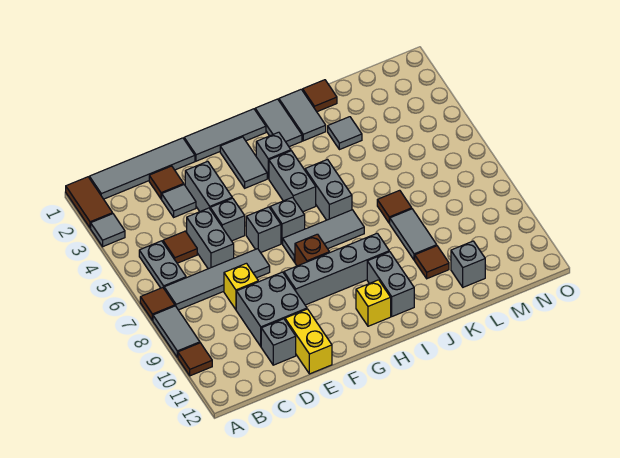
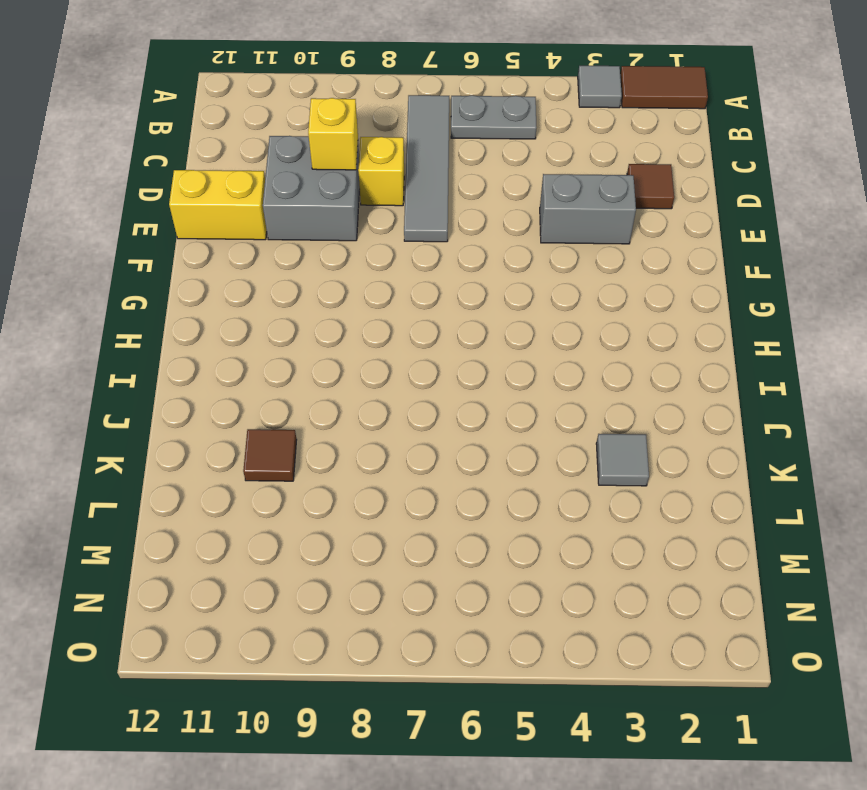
yellow 1x1 brick [308,98,358,170] -> yellow 1x1 brick moved to [356,280,391,326]
none -> brown 1x1 tile [140,288,175,320]
none -> grey 1x2 tile [153,306,200,357]
none -> brown 1x1 tile [178,343,212,376]
none -> grey 1x4 tile [89,138,195,199]

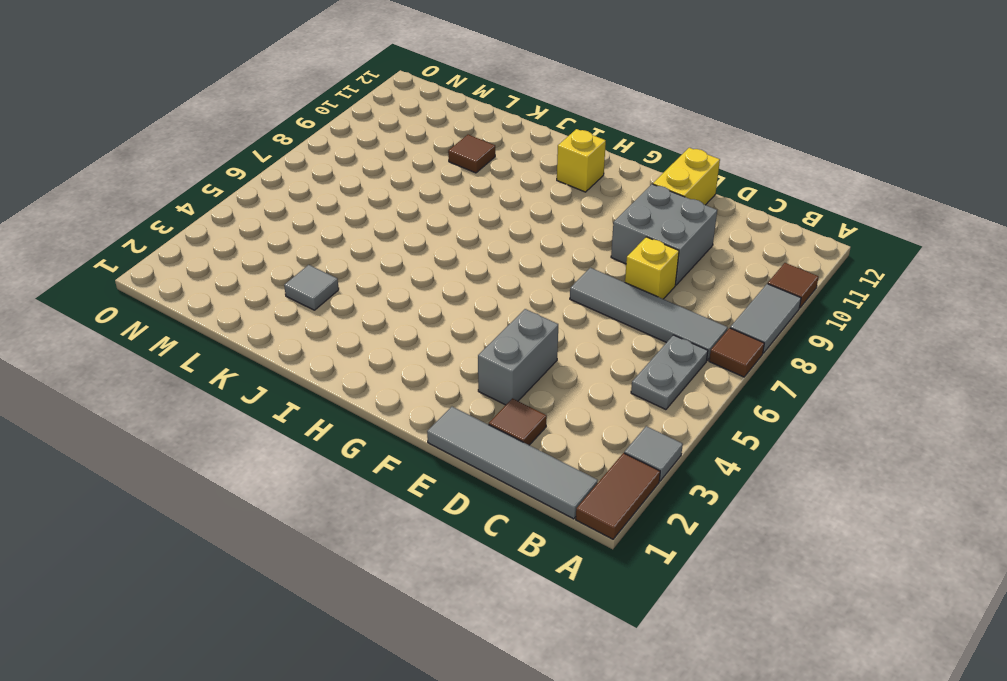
none -> brown 1x1 tile [163,231,197,263]
none -> grey 1x1 tile [162,185,196,217]
none -> grey 1x2 brick [187,208,234,269]
none -> grey 1x1 brick [261,319,296,365]

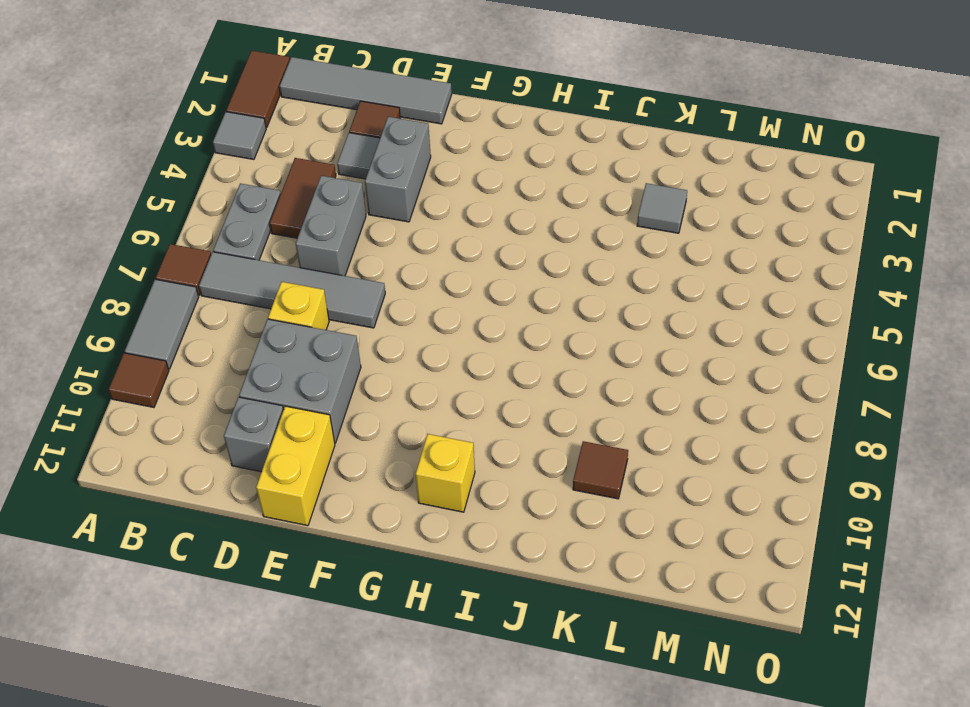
brown 1x2 tile [270,158,336,238] -> brown 1x1 tile [163,231,197,263]
none -> grey 1x1 brick [210,198,245,241]
none -> grey 1x3 tile [184,109,266,161]
none -> grey 1x1 brick [246,207,281,253]
none -> grey 1x4 brick [284,233,389,305]

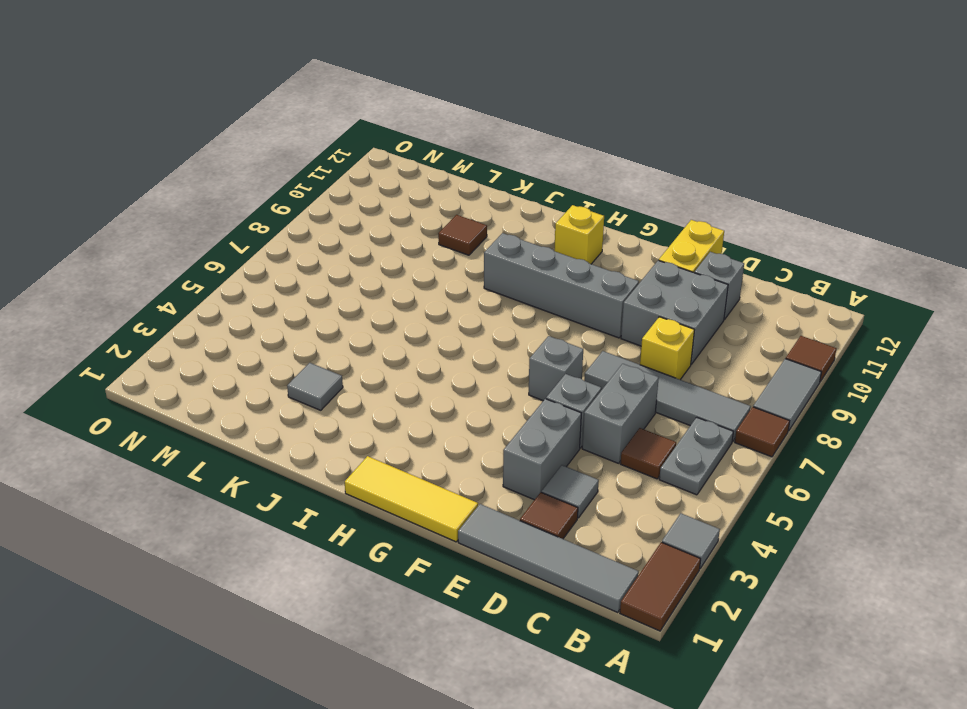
yellow 1x3 tile [345,456,478,542] -> grey 1x3 tile [184,109,266,161]
none -> grey 1x2 tile [220,137,267,188]
none -> grey 1x1 brick [270,197,305,244]
none -> grey 1x3 tile [283,210,364,262]
none -> brown 1x1 brick [295,234,329,266]

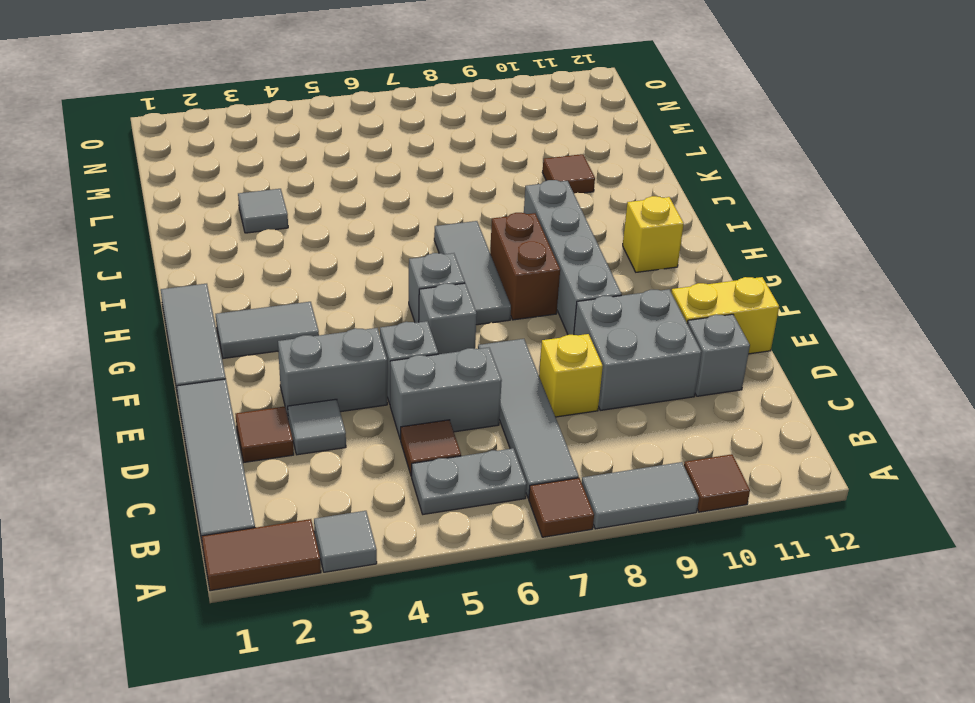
brown 1x2 brick [490,213,560,320] -> brown 1x1 brick [295,234,329,266]
none -> grey 1x1 brick [256,132,291,179]
none -> grey 1x2 brick [269,151,316,212]
none -> grey 1x2 tile [255,99,302,147]
none -> grey 1x2 brick [305,160,352,220]

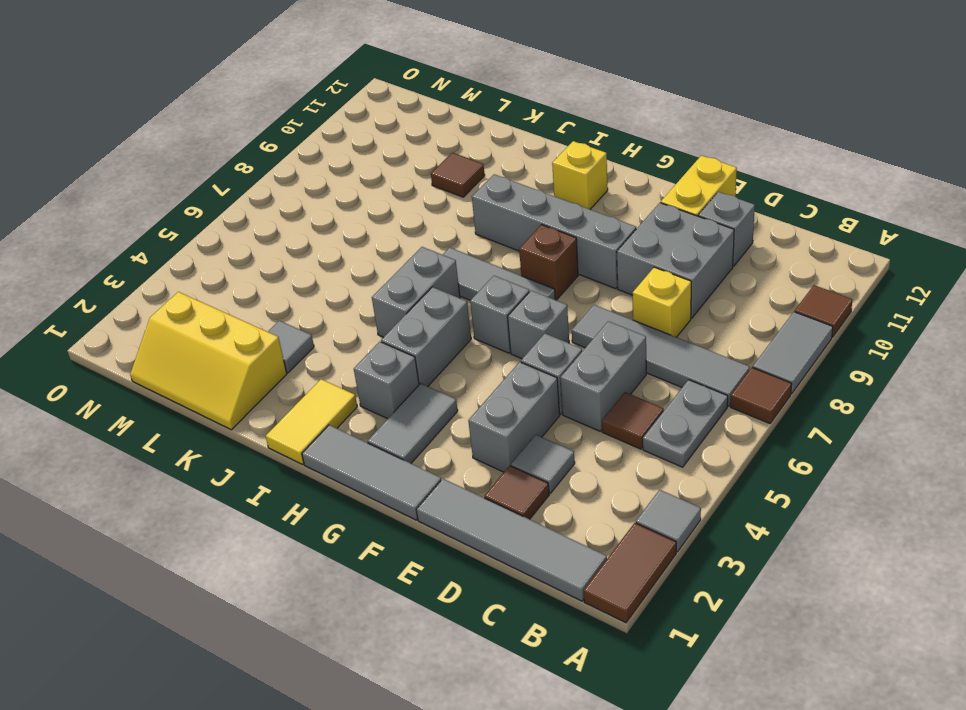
yellow 1x2 tile [266,379,357,464] -> grey 1x2 tile [255,99,302,147]
yellow 2x3 slope [130,292,287,430] -> brown 1x1 tile [303,80,337,112]
none -> grey 1x2 brick [367,252,414,316]
none -> grey 1x2 tile [279,89,326,141]
none -> brown 1x1 tile [377,190,412,223]
none -> grey 1x2 tile [390,209,437,260]

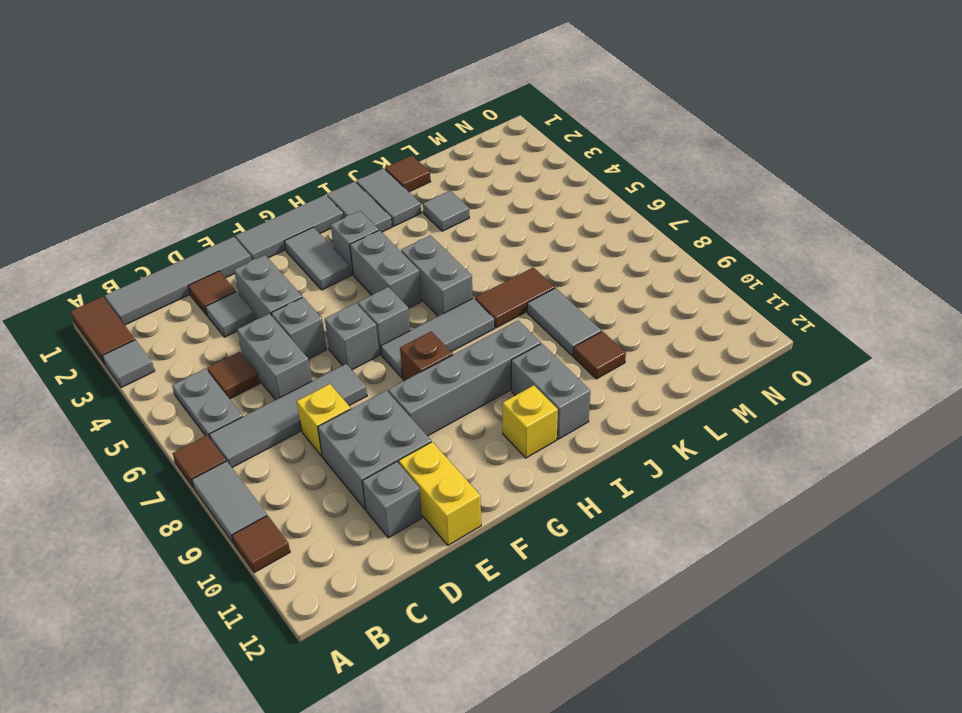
brown 1x2 tile [475,267,555,328] -> brown 1x1 tile [377,190,412,223]
none -> grey 1x1 brick [451,241,485,287]

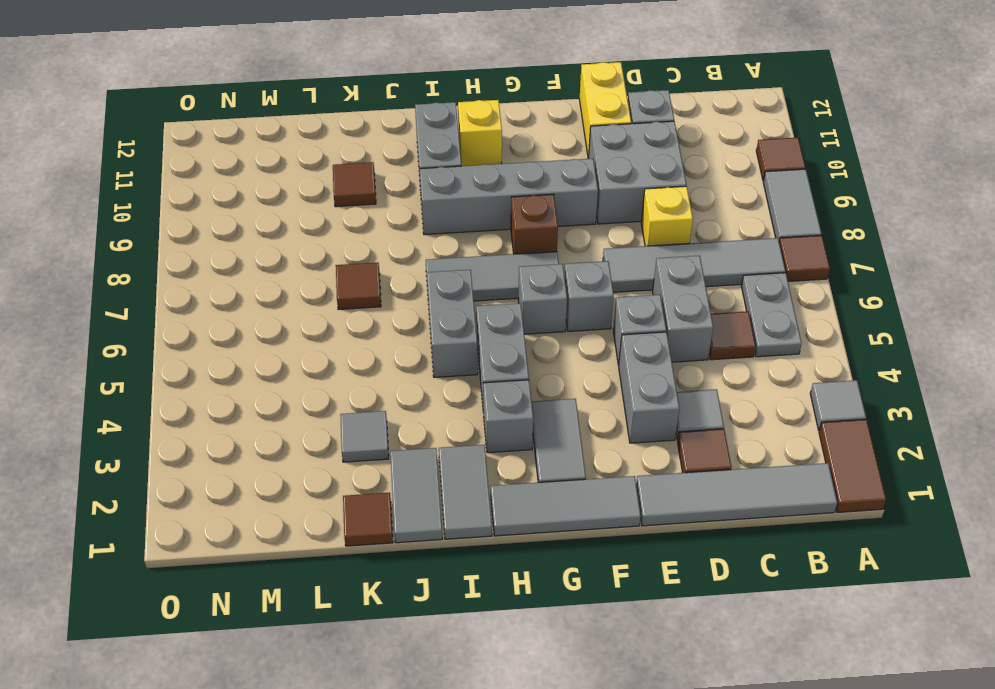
none -> grey 1x2 tile [390,209,437,260]
none -> grey 1x1 brick [451,241,485,287]

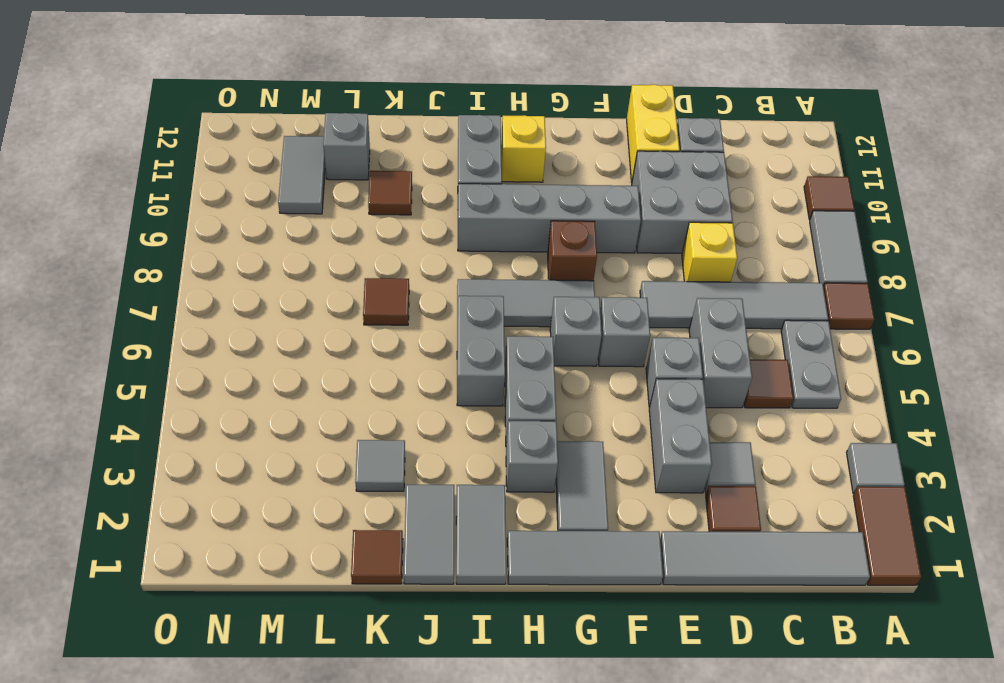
grey 1x2 tile [278,136,325,214] -> grey 1x2 tile moved to [390,209,437,260]

